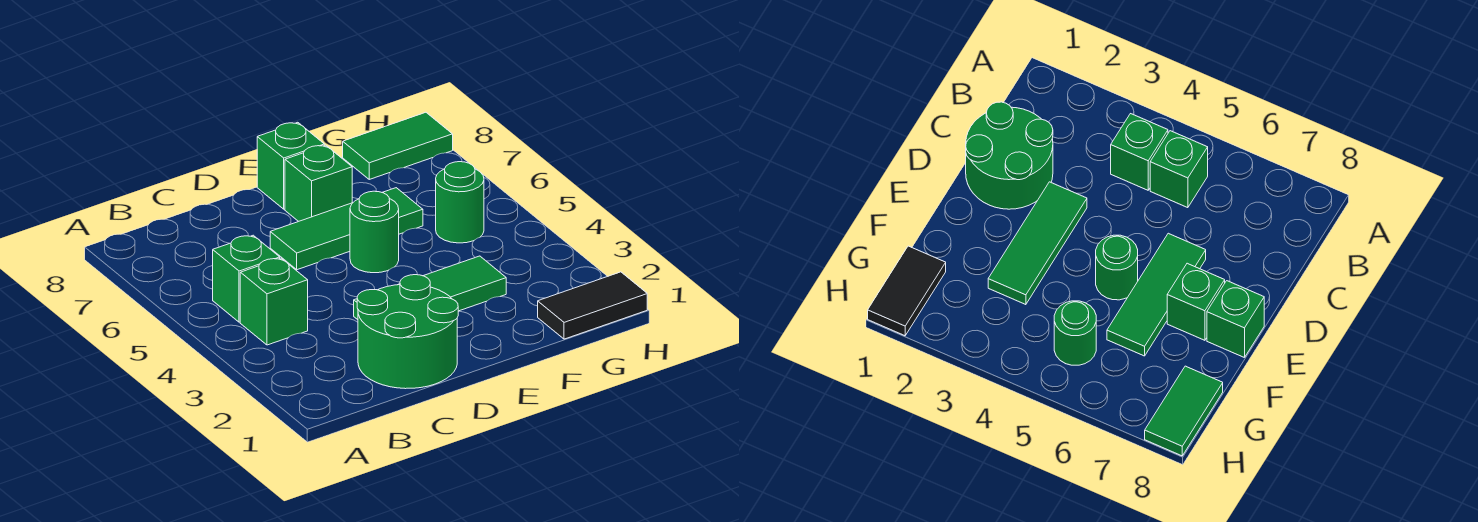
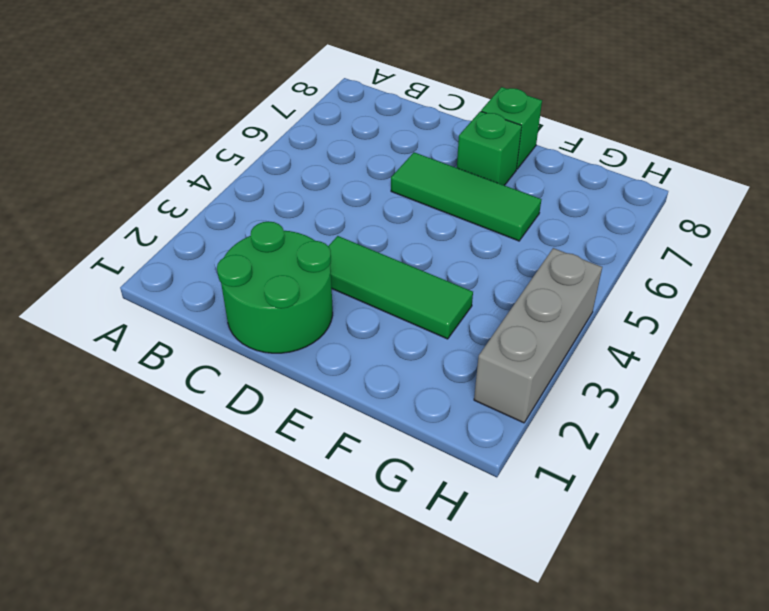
grey 1x3 brick [474,248,602,423] -> none
none -> green 1x1 brick [240,258,308,345]
none -> green 1x1 brick [213,235,280,322]

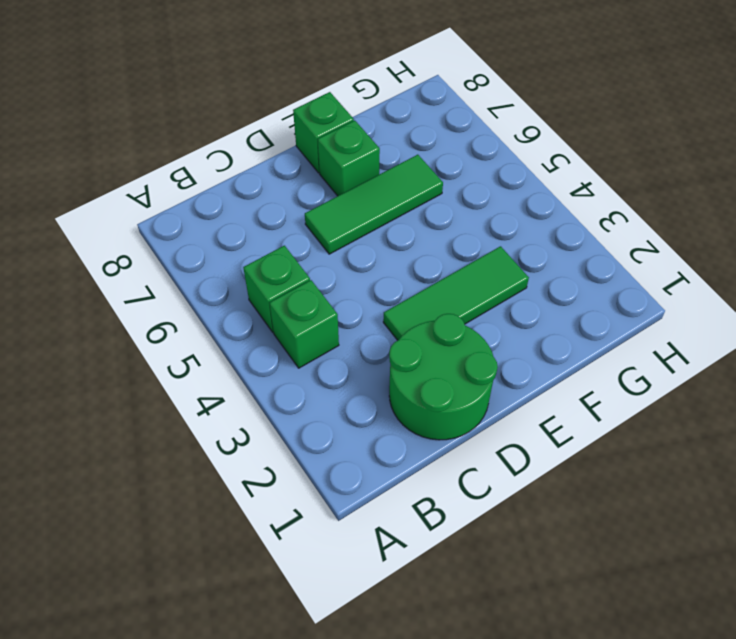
none -> green 1x1 round brick [350,191,399,273]
none -> black 1x2 tile [538,272,647,339]

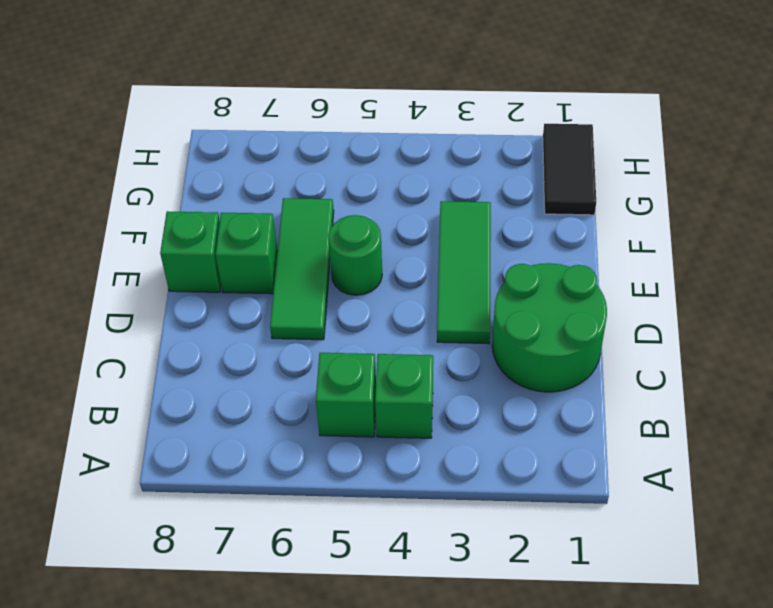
none -> green 1x1 round brick [436,162,484,243]
none -> green 1x2 tile [343,112,453,179]

